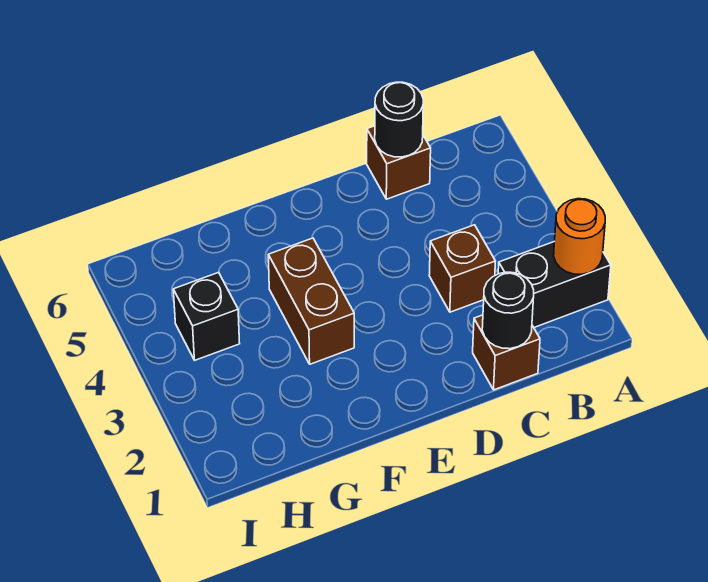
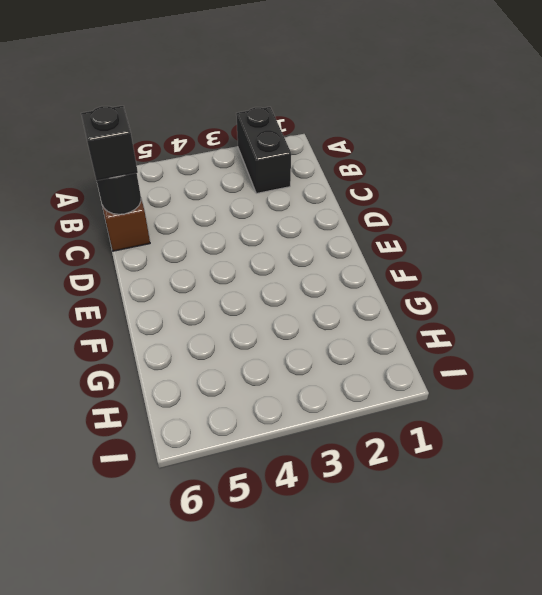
black 1x1 brick [81,106,138,181] -> black 1x1 brick moved to [173,273,240,360]
none -> brown 1x1 brick [473,315,540,390]
none -> brown 1x1 brick [429,225,495,312]

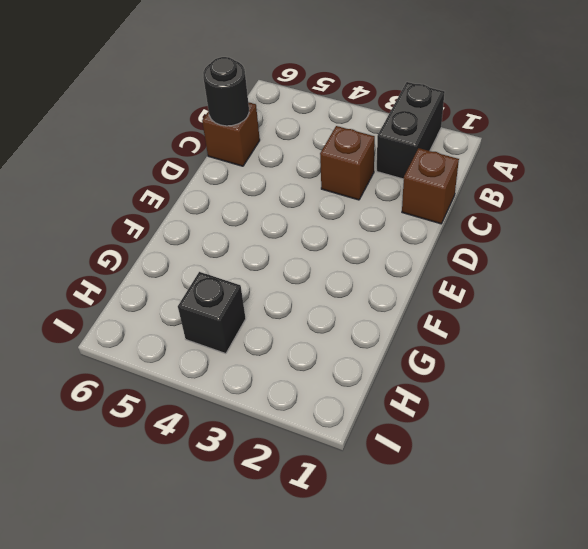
none -> brown 1x2 brick [268,238,354,364]
none -> orange 1x1 round brick [554,199,605,274]

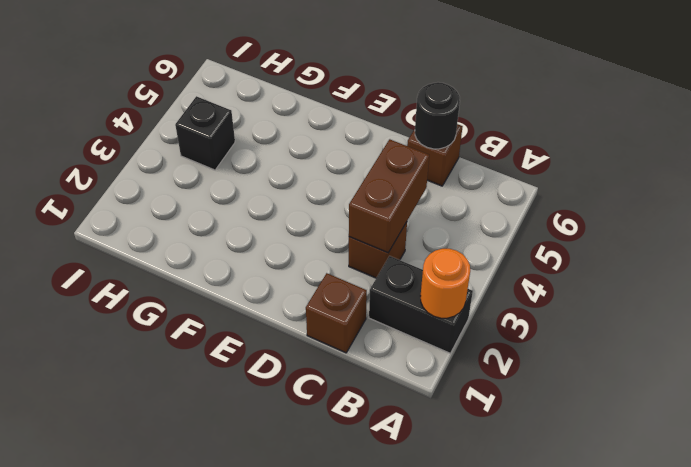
brown 1x2 brick [349,139,429,253] -> brown 1x2 brick moved to [268,238,354,364]
none -> black 1x1 round brick [482,272,534,349]

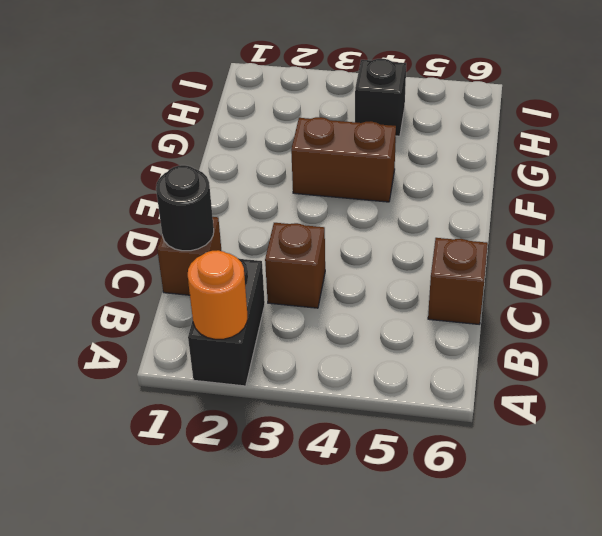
none -> black 1x1 round brick [375,82,423,157]

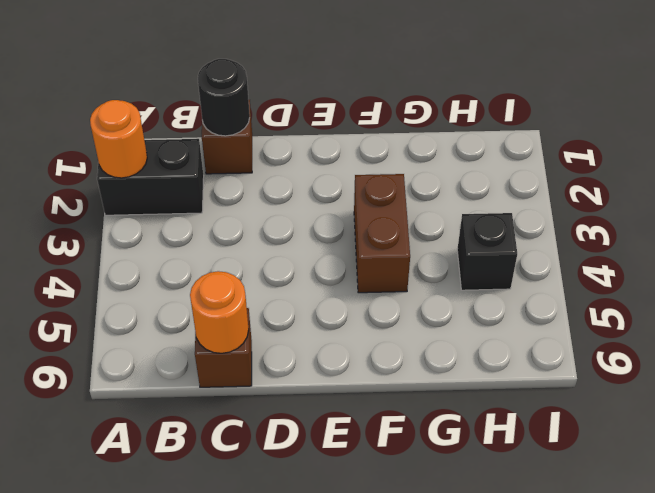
orange 1x1 round brick [190,271,249,353] -> black 1x1 round brick [375,82,423,157]
none -> brown 1x1 brick [429,225,495,312]

